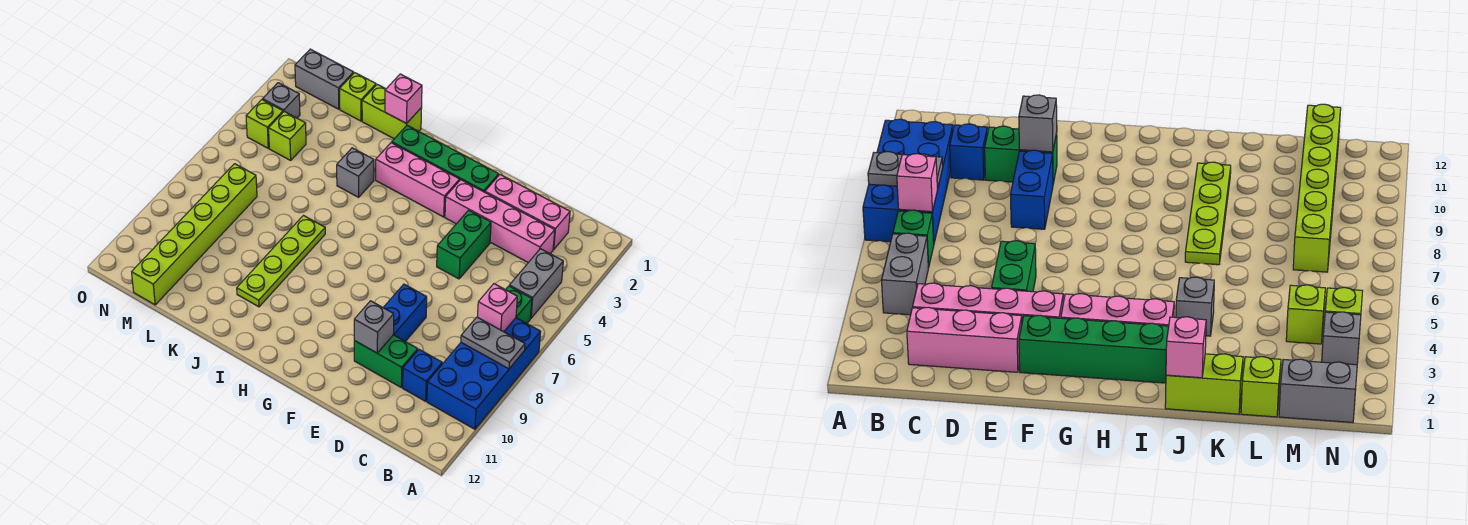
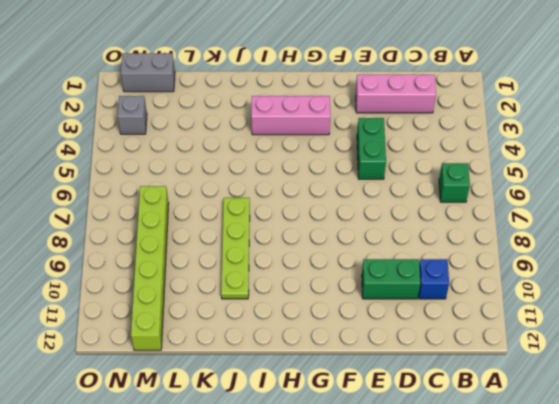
none -> blue 2x4 brick [427,318,541,429]
none -> grey 1x2 brick [509,249,563,318]
none -> pink 1x4 brick [445,180,555,263]

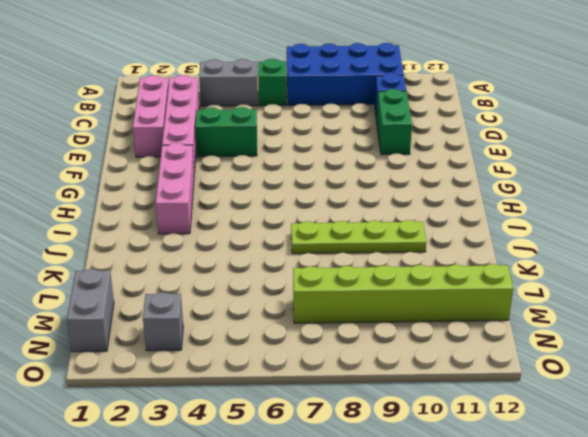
none -> blue 1x2 brick [383,284,427,341]
none -> green 1x4 brick [392,126,499,192]
none -> lime 1x2 brick [362,84,422,139]

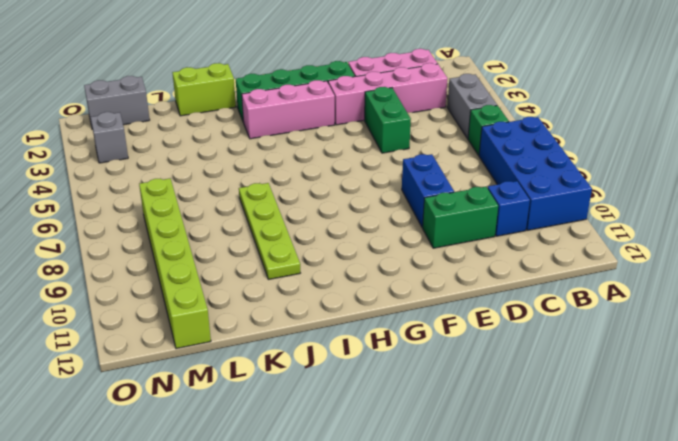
none -> grey 1x1 brick [337,148,374,197]
none -> lime 1x1 brick [340,73,376,121]
none -> lime 1x1 brick [269,112,306,160]

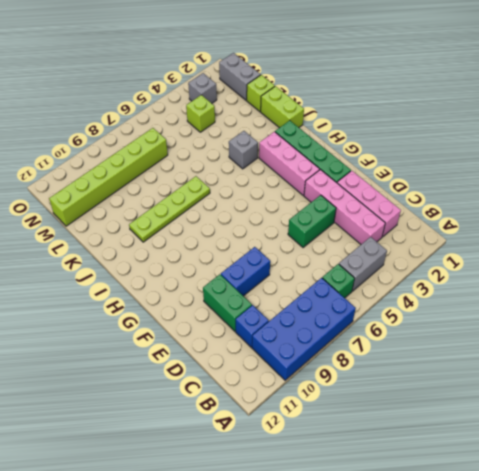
none -> lime 1x1 brick [246,100,283,148]
none -> grey 1x2 plate [461,317,525,369]
none -> pink 1x1 brick [478,284,517,332]

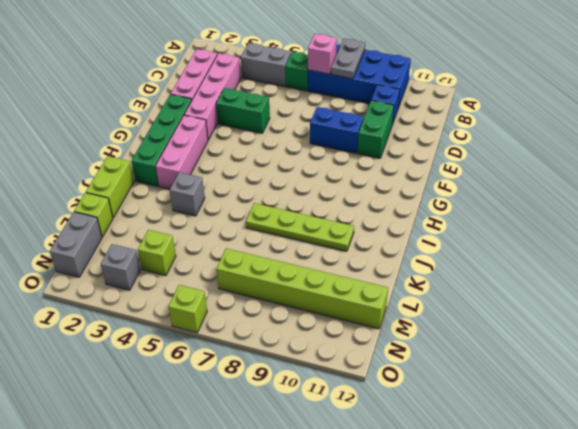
lime 1x1 brick [169,285,207,332] -> lime 1x1 brick moved to [246,100,283,148]
none -> grey 1x1 brick [354,301,394,353]
none -> pink 1x1 brick [385,74,422,124]

